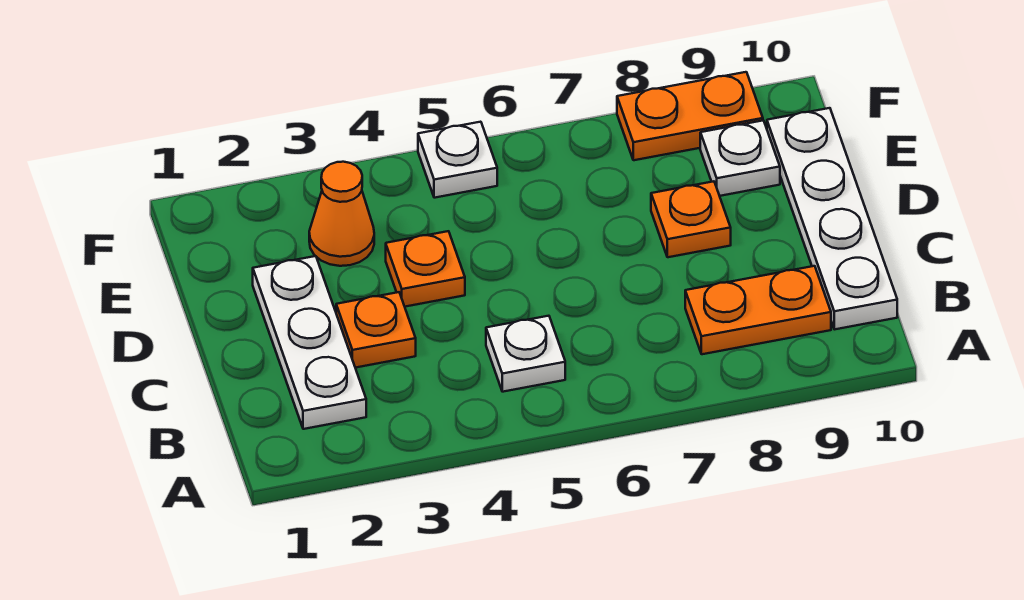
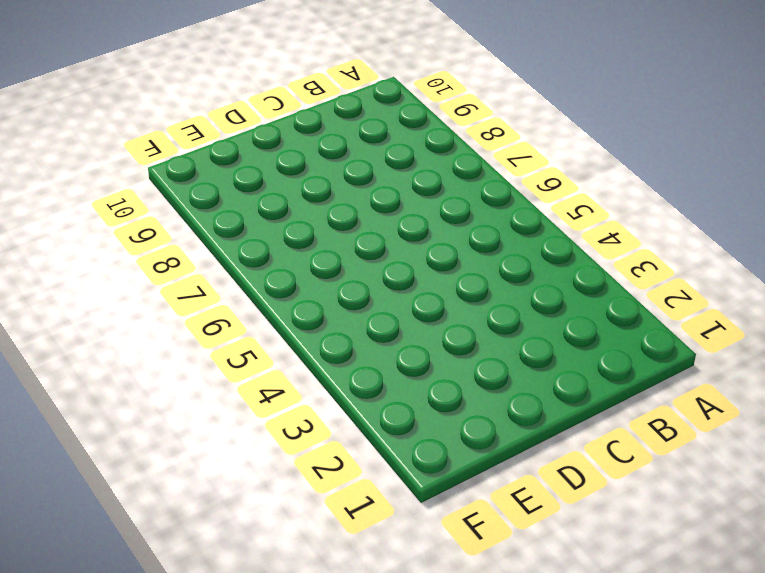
none -> white 1x3 plate [253,256,366,429]
none -> white 1x1 plate [486,316,565,392]

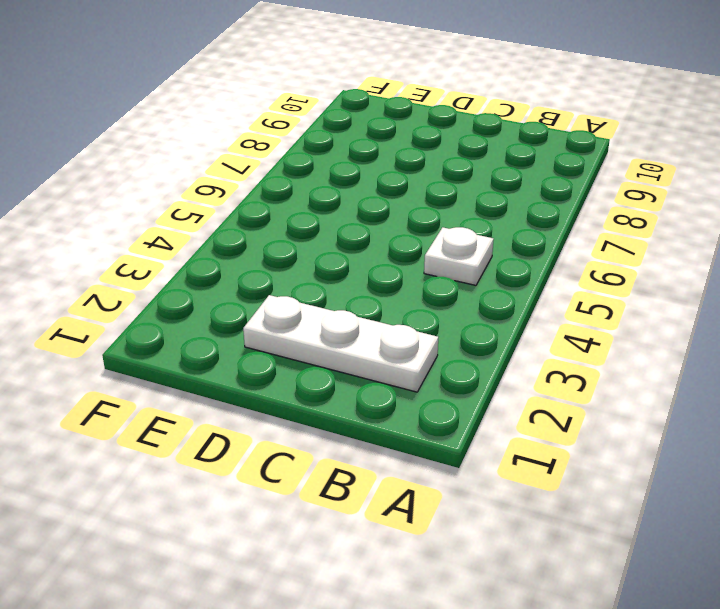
none -> orange 1x2 plate [685,266,831,354]
none -> white 1x4 plate [767,108,897,329]

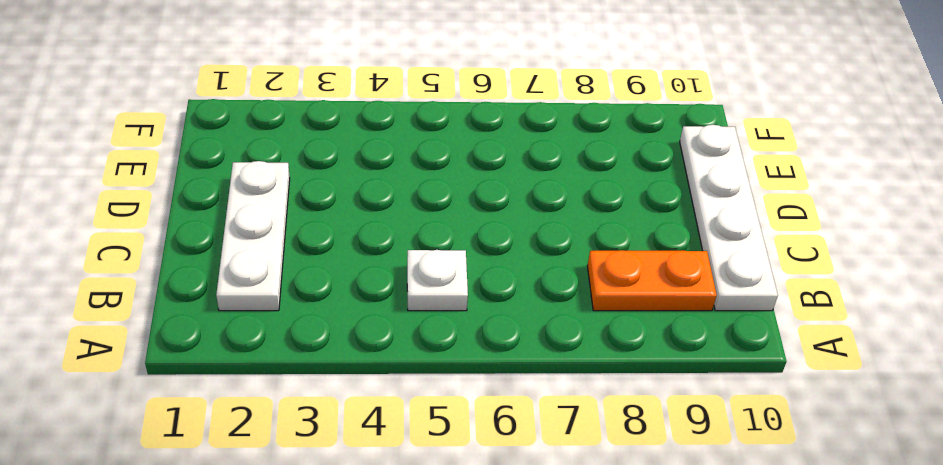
none -> orange 1x1 plate [336,292,416,368]
none -> orange 1x1 plate [386,231,465,307]

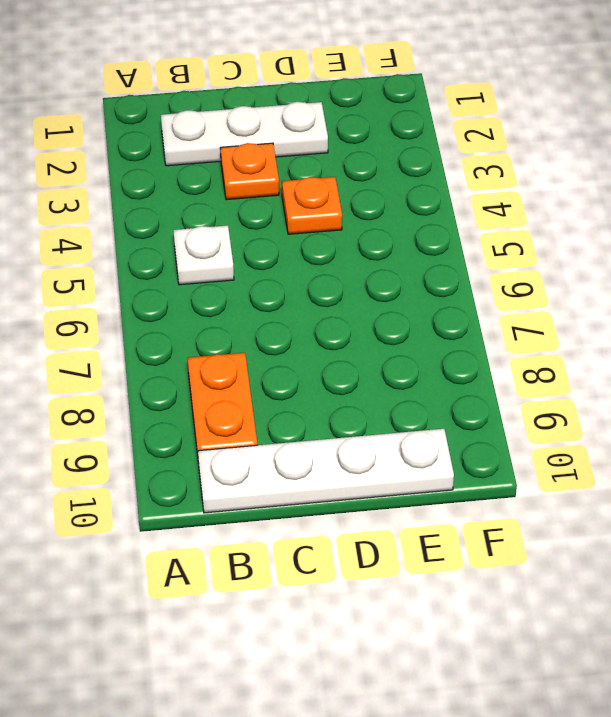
none -> orange 1x1 plate [651,181,731,257]
none -> orange 1x1 cone [309,162,374,266]

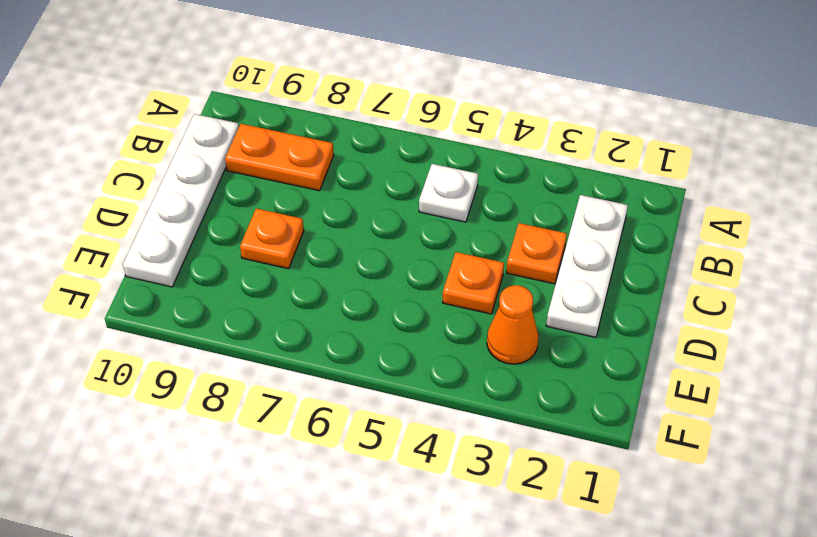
none -> white 1x1 plate [700,120,780,196]
none -> white 1x1 plate [418,122,497,198]

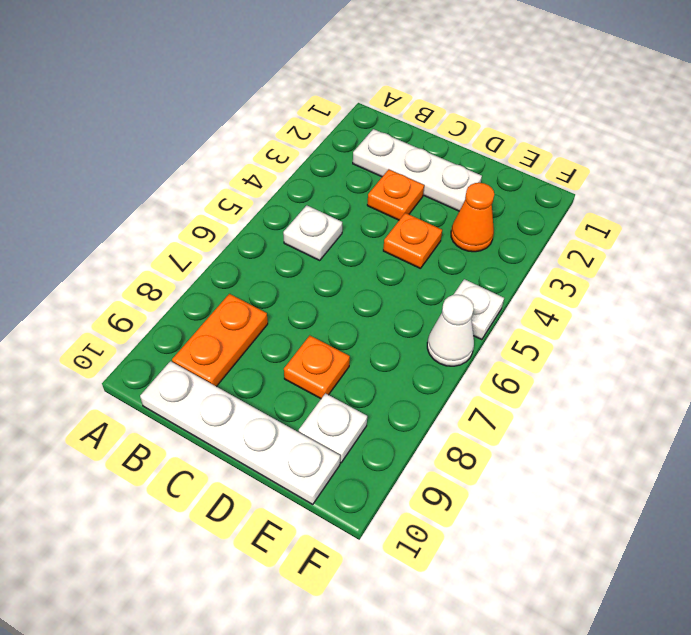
white 1x1 cone [427,295,474,366] -> none
none -> orange 1x2 plate [617,72,763,160]

